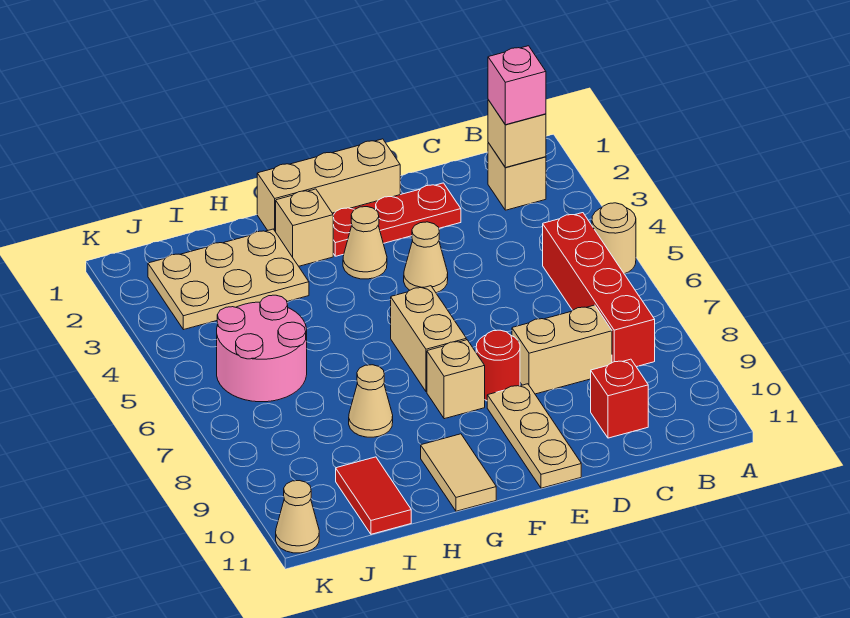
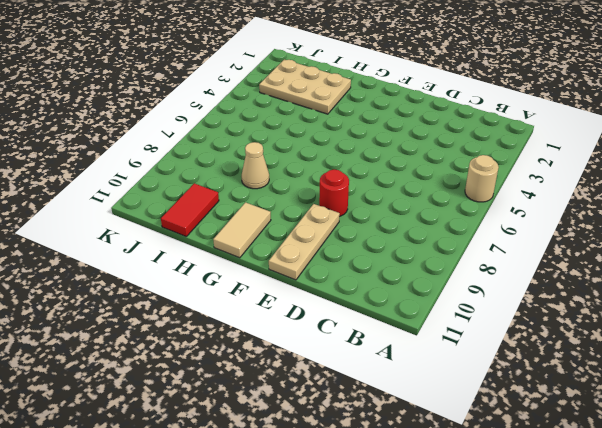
none -> tan 1x1 brick [488,143,546,210]
none -> red 1x4 brick [543,213,655,367]
none -> tan 1x2 brick [512,305,612,394]

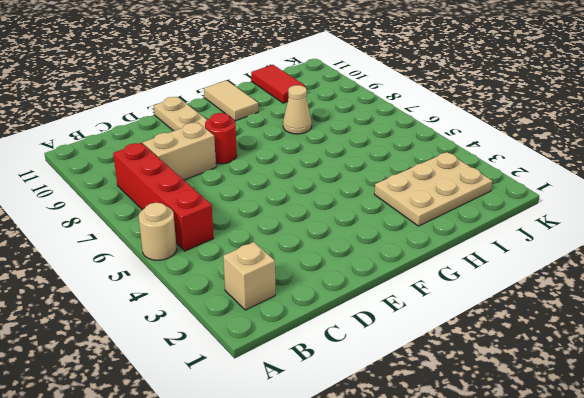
none -> red 1x1 brick [591,359,648,438]
none -> red 1x3 plate [332,183,461,256]
none -> tan 1x3 brick [257,139,400,232]

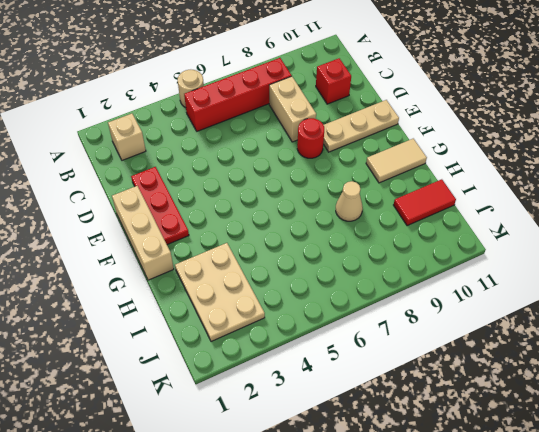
none -> tan 1x1 cone [404,222,448,293]
none -> tan 1x1 cone [343,207,387,279]
none -> tan 1x2 brick [391,286,466,392]

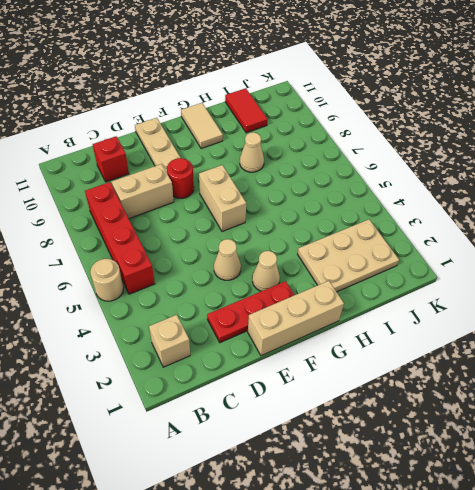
none -> tan 1x1 brick [427,340,485,419]
none -> tan 1x1 brick [276,189,333,266]
none -> pink 2x2 round brick [217,295,307,402]

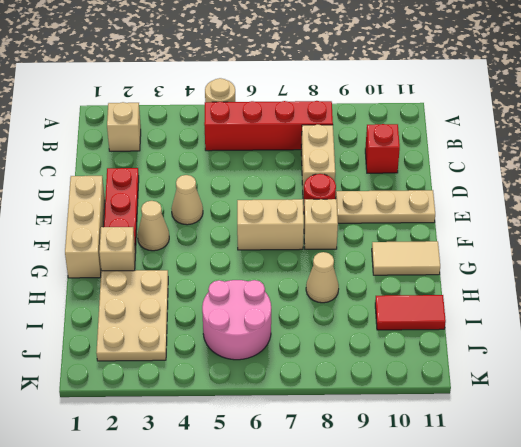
none -> tan 1x1 cone [276,481,319,553]
none -> tan 1x1 brick [488,100,546,168]
none -> pink 1x1 brick [488,46,546,125]

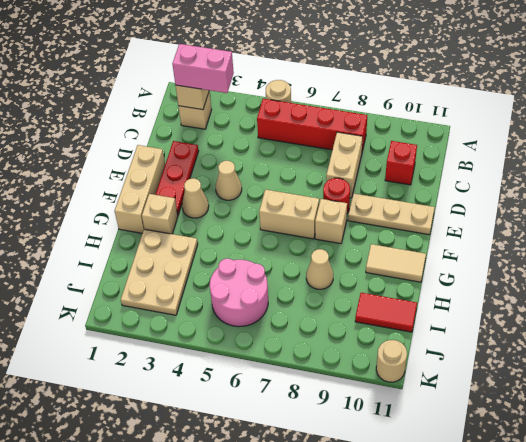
pink 1x2 brick [172,44,234,93] -> pink 1x1 brick [488,46,546,125]
tan 1x1 round brick [376,340,407,382] -> tan 1x1 cone [276,481,319,553]

